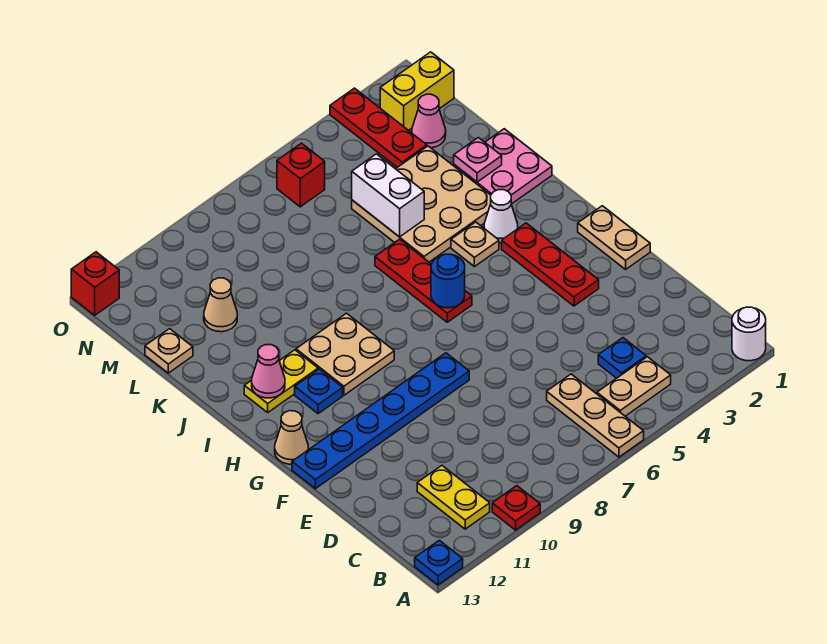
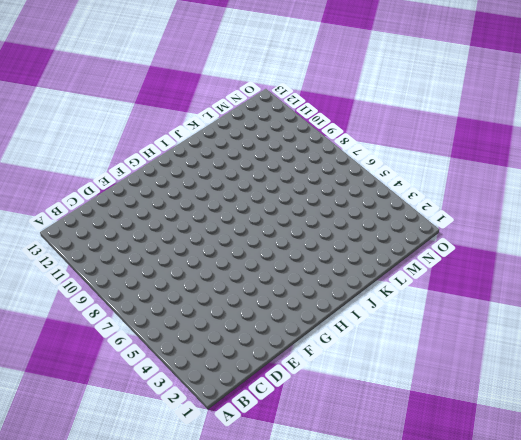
none -> white 1x1 round brick [732,307,766,361]
none -> tan 1x3 plate [547,374,644,457]
none -> red 1x1 plate [492,486,540,530]
none -> blue 1x1 plate [415,540,463,585]

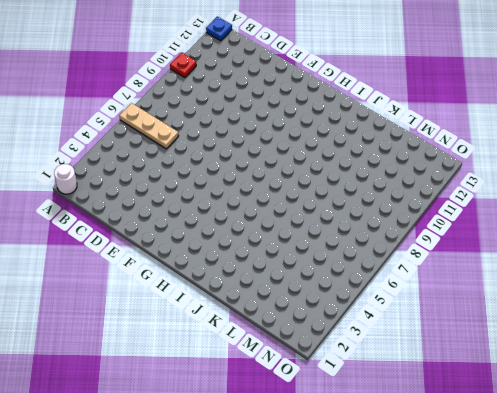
none -> tan 1x2 plate [597,357,671,416]
none -> yellow 1x2 plate [417,466,490,529]
none -> blue 1x1 plate [598,338,646,378]
none -> tan 1x2 plate [578,206,650,269]

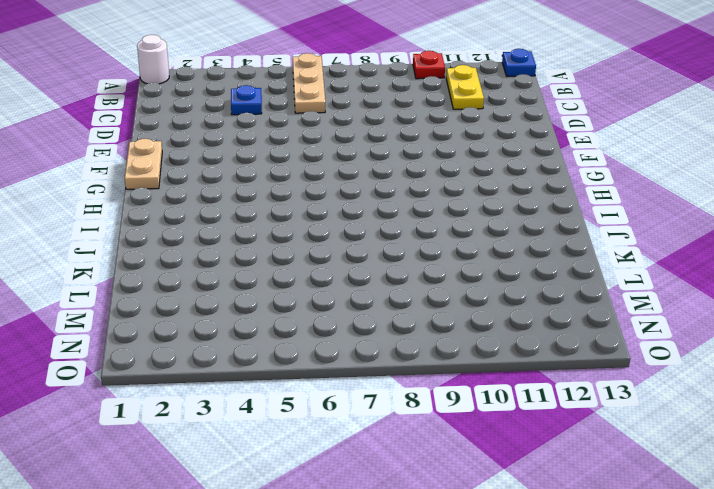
none -> tan 1x2 plate [597,357,671,416]
none -> red 1x3 plate [502,223,599,306]
none -> blue 1x6 plate [292,353,469,489]
none -> tan 1x1 cone [275,411,308,464]

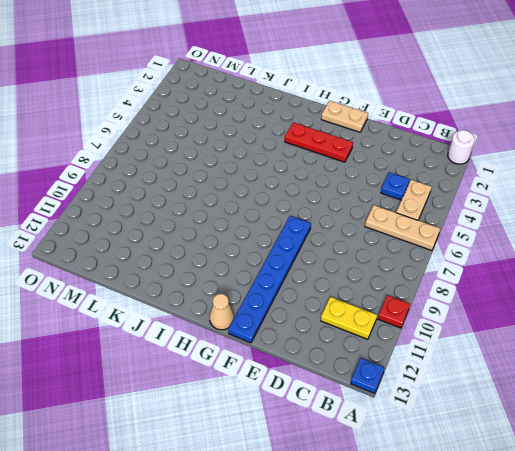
none -> red 1x3 plate [375,239,472,322]
none -> tan 2x2 plate [296,313,394,395]
none -> blue 1x1 plate [295,369,343,414]
none -> white 1x1 cone [484,190,518,243]

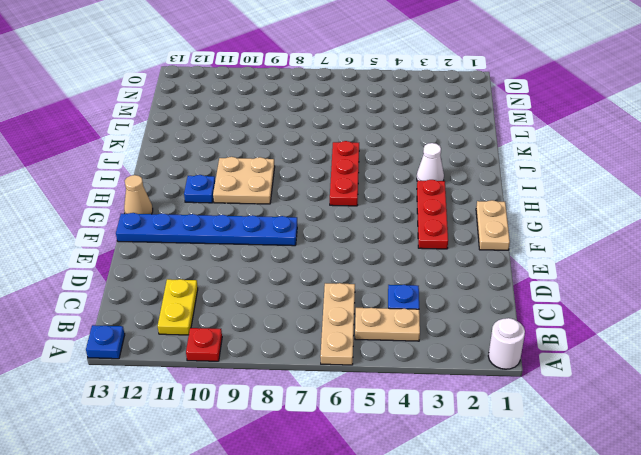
none -> tan 1x1 plate [451,222,499,267]
none -> yellow 1x2 plate [244,350,318,412]
none -> pink 2x2 plate [454,129,552,204]
none -> tan 3x3 plate [352,146,491,262]

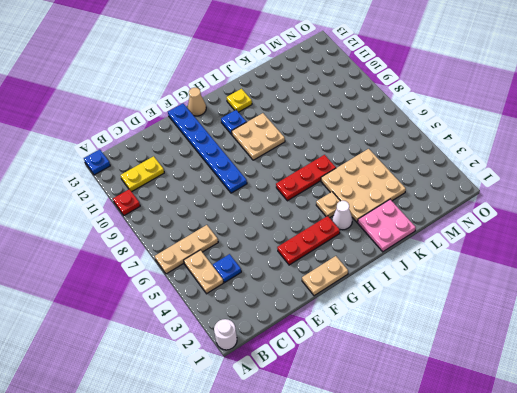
yellow 1x1 plate [227,89,252,112] -> yellow 1x2 plate [244,350,318,412]
none -> tan 1x1 cone [204,278,237,332]
none -> tan 1x1 plate [145,329,193,373]
none -> pink 1x1 cone [412,94,446,148]
none -> red 1x3 plate [330,88,427,167]

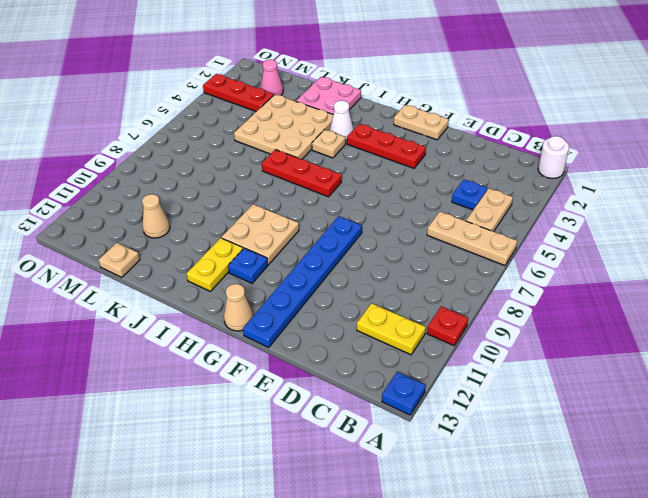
none -> yellow 1x2 brick [380,52,454,131]
none -> red 1x1 brick [277,143,325,207]
none -> red 1x1 brick [71,252,119,315]
none -> blue 1x1 round brick [431,254,465,308]

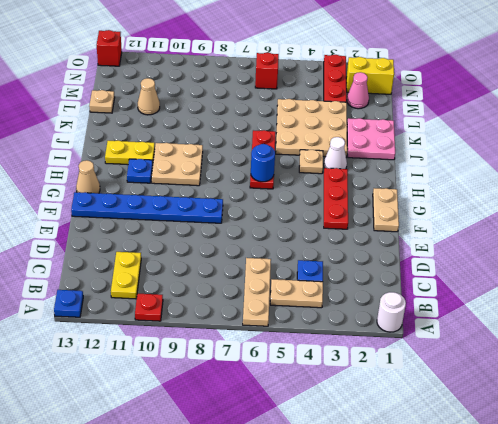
none -> pink 1x1 cone [252,345,285,398]
none -> pink 1x1 plate [454,138,502,182]
none -> white 1x2 brick [352,154,424,237]

